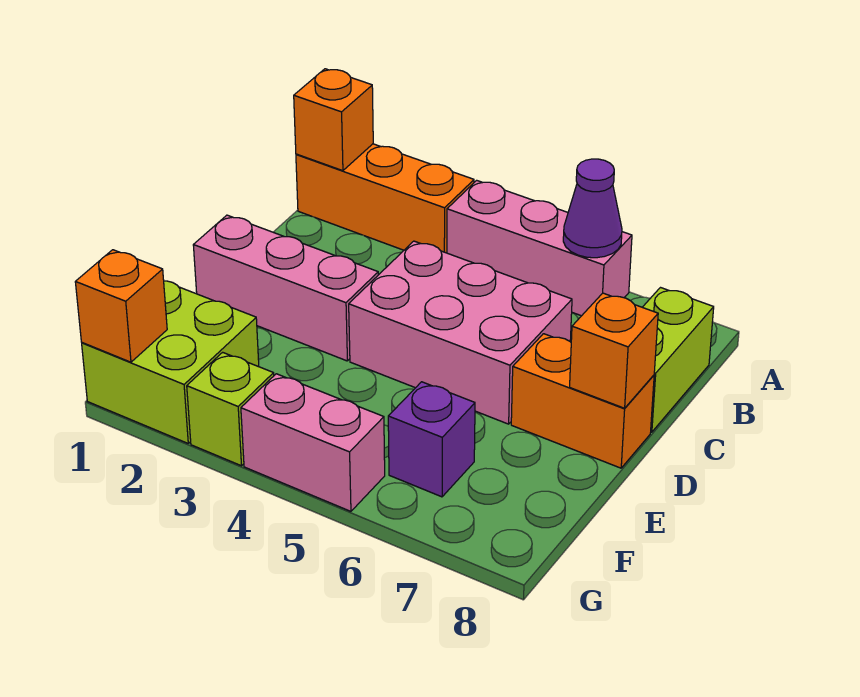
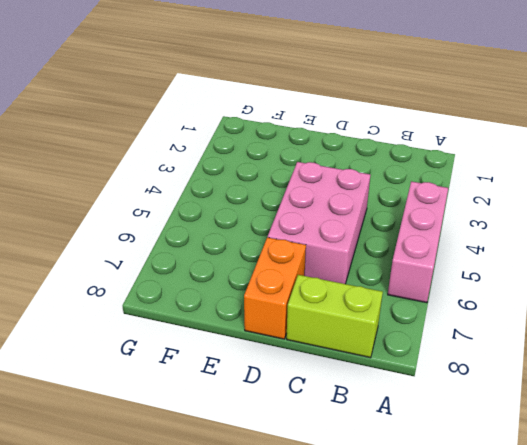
none -> orange 1x3 brick [296,144,474,253]
none -> pink 1x3 brick [193,215,378,361]
none -> lime 2x2 brick [82,281,259,443]

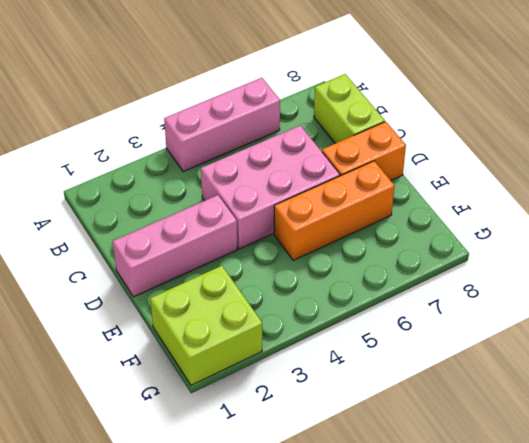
orange 1x3 brick [274,161,394,260] -> orange 1x3 brick moved to [296,144,474,253]
none -> purple 1x1 brick [388,382,475,497]
none -> lime 1x1 brick [187,352,274,466]
none -> pink 1x2 brick [241,374,385,511]

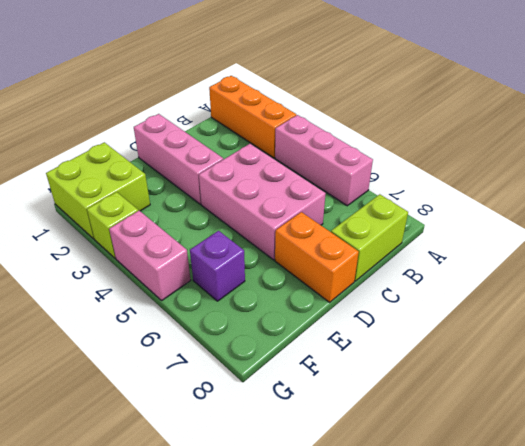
none -> orange 1x1 brick [294,69,373,171]
none -> purple 1x1 cone [563,159,622,258]
none -> orange 1x1 brick [570,293,658,408]

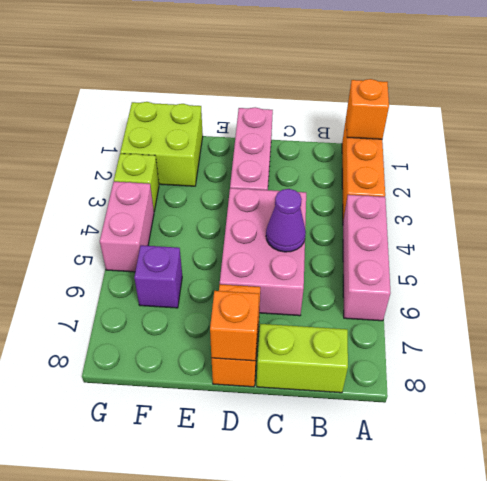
purple 1x1 cone [266,189,306,252] -> purple 1x1 cone moved to [563,159,622,258]
none -> orange 1x1 brick [75,250,167,362]

